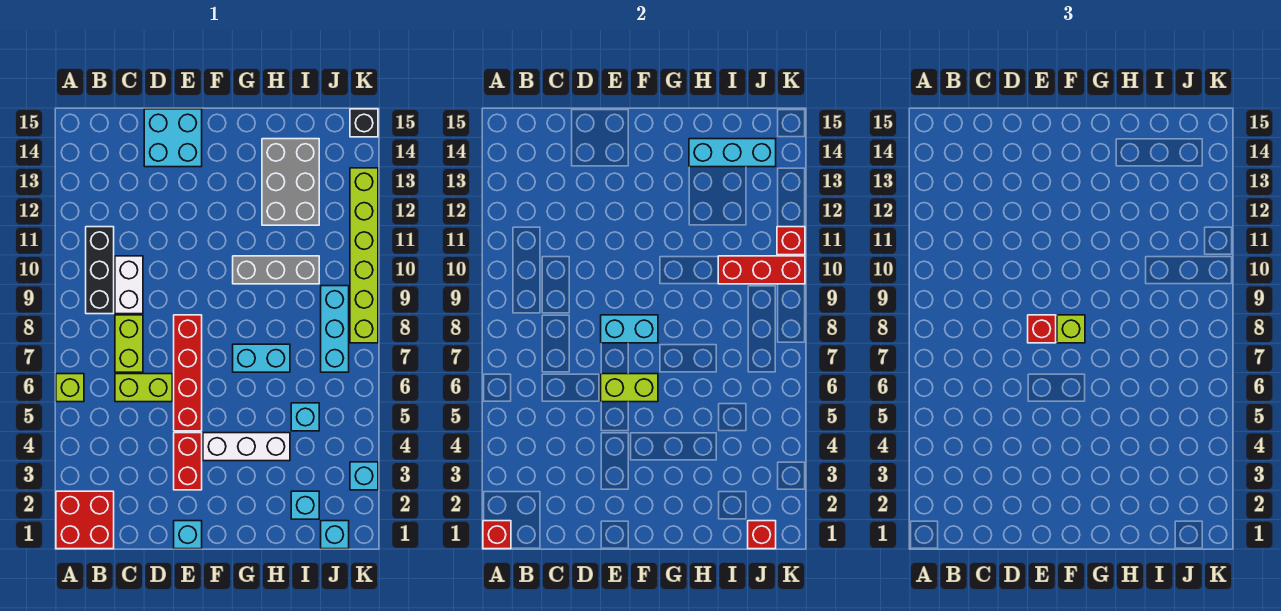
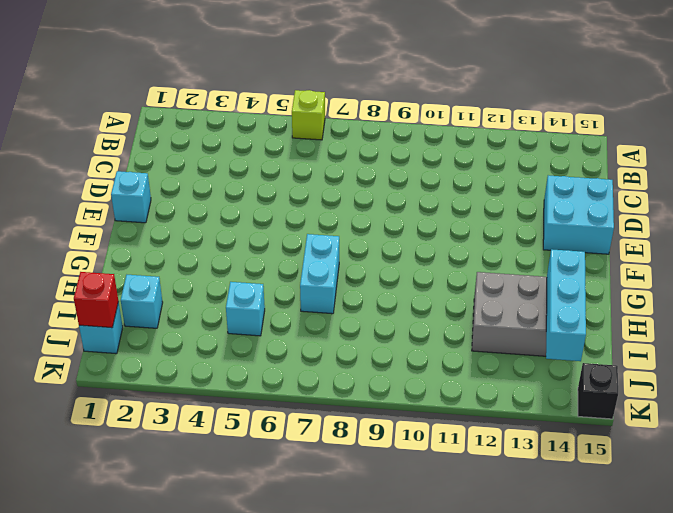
none -> red 2x2 brick [56,491,114,549]
none -> black 1x3 brick [86,227,114,314]
none -> lime 1x2 brick [115,374,172,402]
none -> lime 1x2 brick [115,315,143,372]

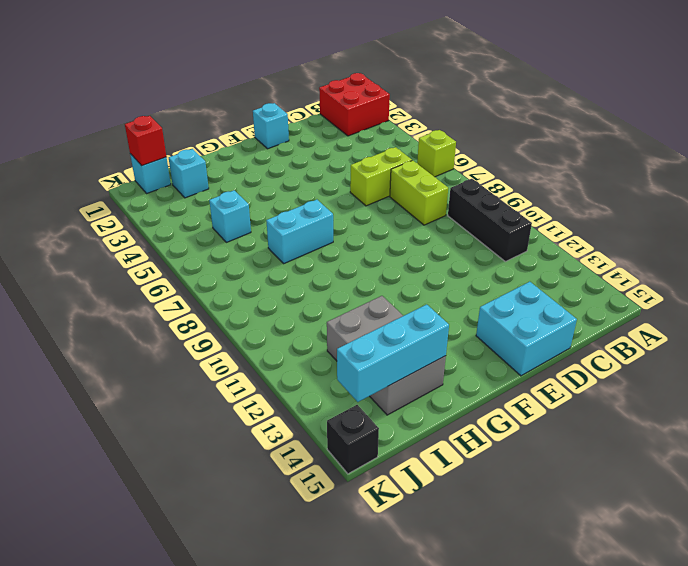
none -> white 1x2 brick [115,256,143,314]
none -> red 1x2 brick [174,433,202,490]
none -> red 1x4 brick [174,315,202,431]
none -> white 1x3 brick [203,433,290,461]

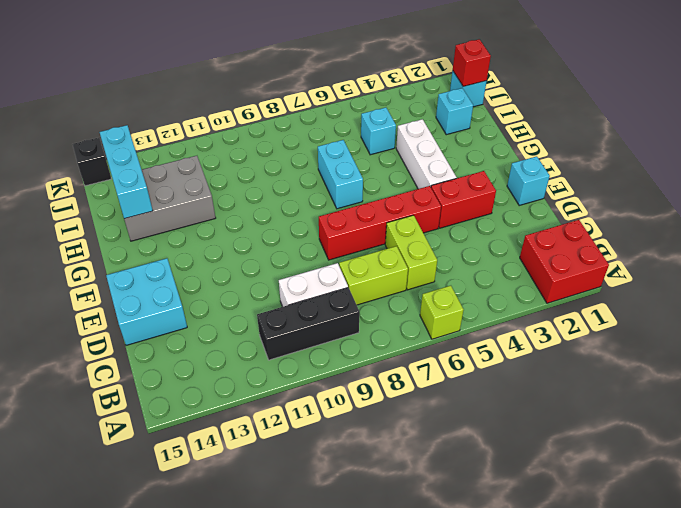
none -> grey 1x3 brick [233,256,319,284]
none -> cyan 1x3 brick [321,286,349,372]
none -> cyan 1x1 brick [350,462,378,490]
none -> lime 1x6 brick [350,168,378,343]

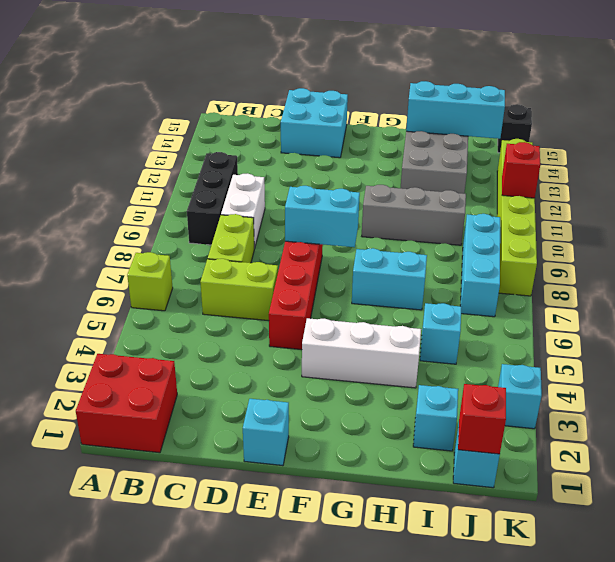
none -> red 1x2 brick [174,433,202,490]
none -> red 1x1 brick [483,521,511,549]
none -> lime 1x2 brick [601,374,658,402]
none -> red 1x3 brick [718,256,805,284]

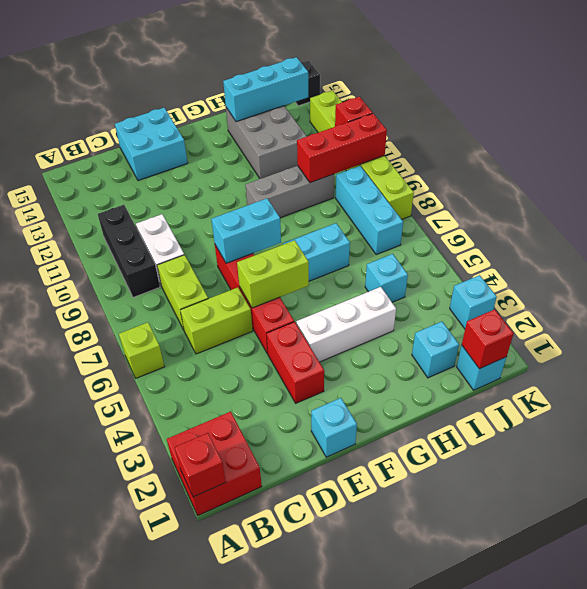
none -> red 1x1 brick [1028,315,1056,343]
none -> lime 1x1 brick [1057,315,1085,343]

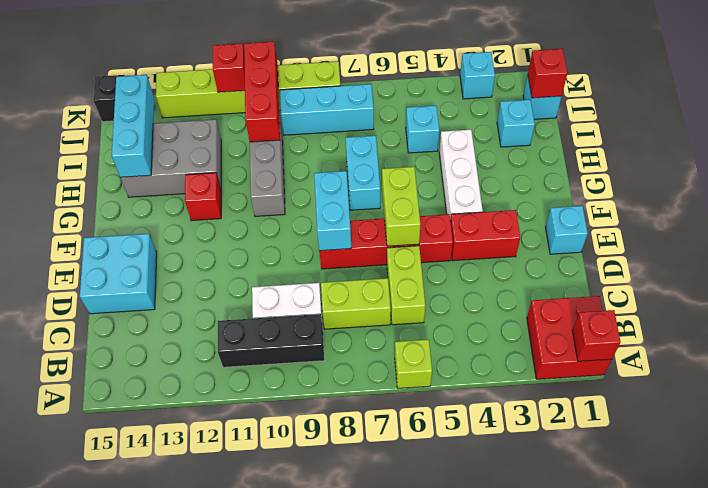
red 1x1 brick [185,173,221,221] -> red 1x1 brick moved to [1028,315,1056,343]
none -> lime 1x1 brick [1057,315,1085,343]

